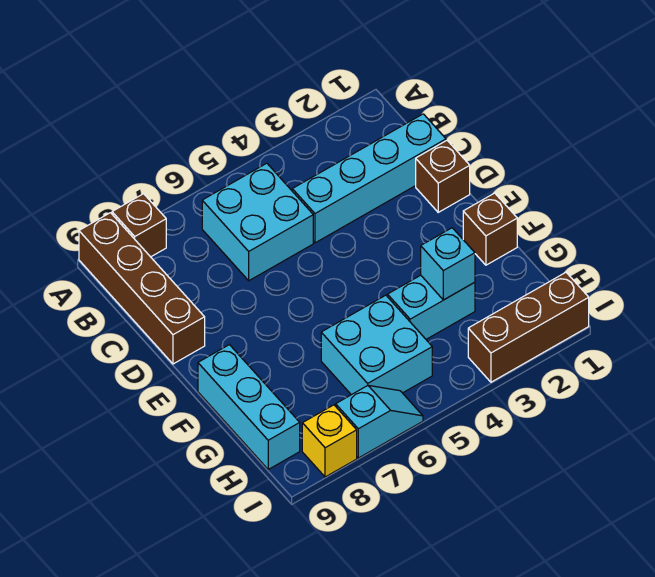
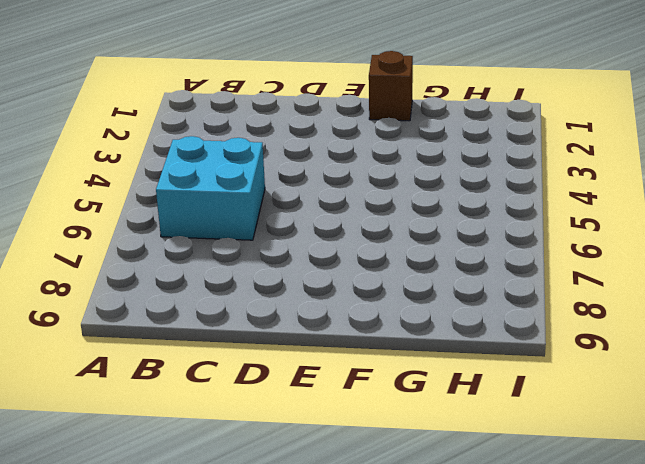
none -> brown 1x1 brick [112,194,166,257]
none -> brown 1x4 brick [79,213,205,364]
none -> cyan 1x4 brick [292,114,446,243]

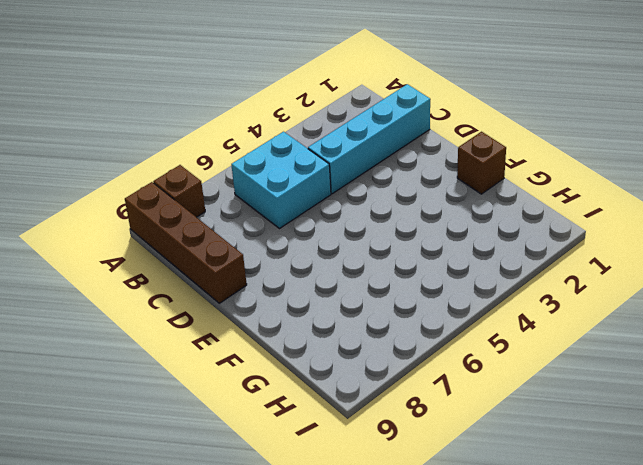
none -> brown 1x1 brick [416,141,470,212]
none -> cyan 1x3 brick [198,345,300,469]
none -> cyan 1x2 brick [388,275,475,339]

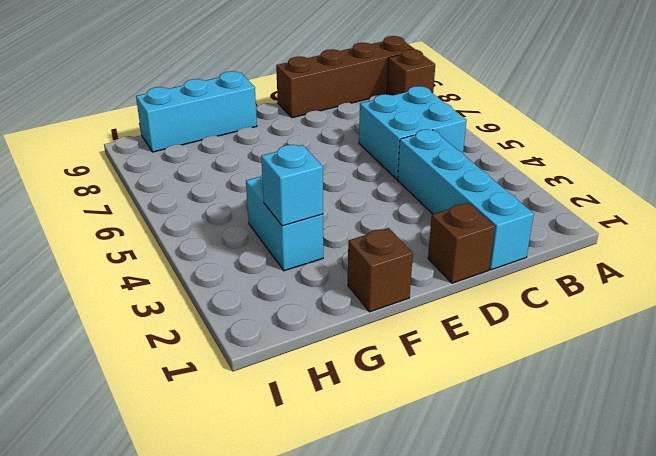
none -> cyan 2x2 brick [321,295,432,395]
none -> brown 1x3 brick [468,272,589,382]
none -> cyan 1x2 slope [336,385,423,458]

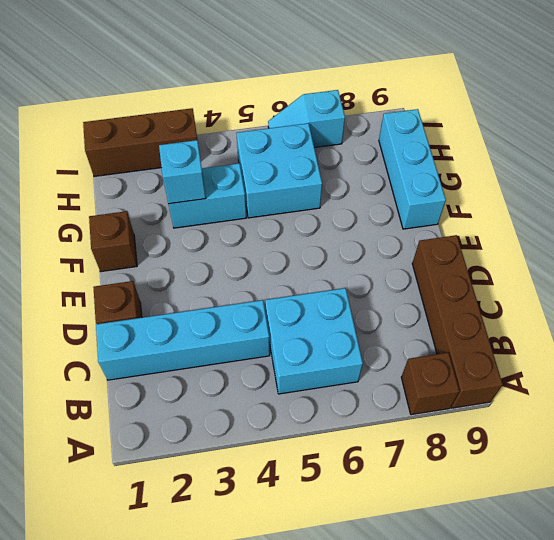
none -> yellow 1x1 brick [302,405,357,477]

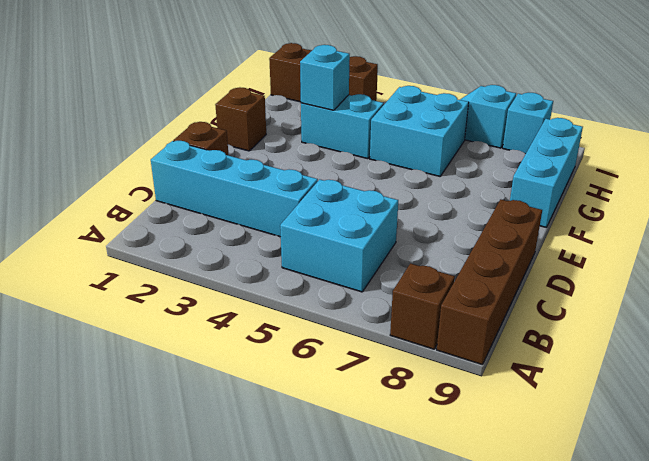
cyan 1x1 brick [503,93,553,154] -> yellow 1x1 brick [302,405,357,477]

